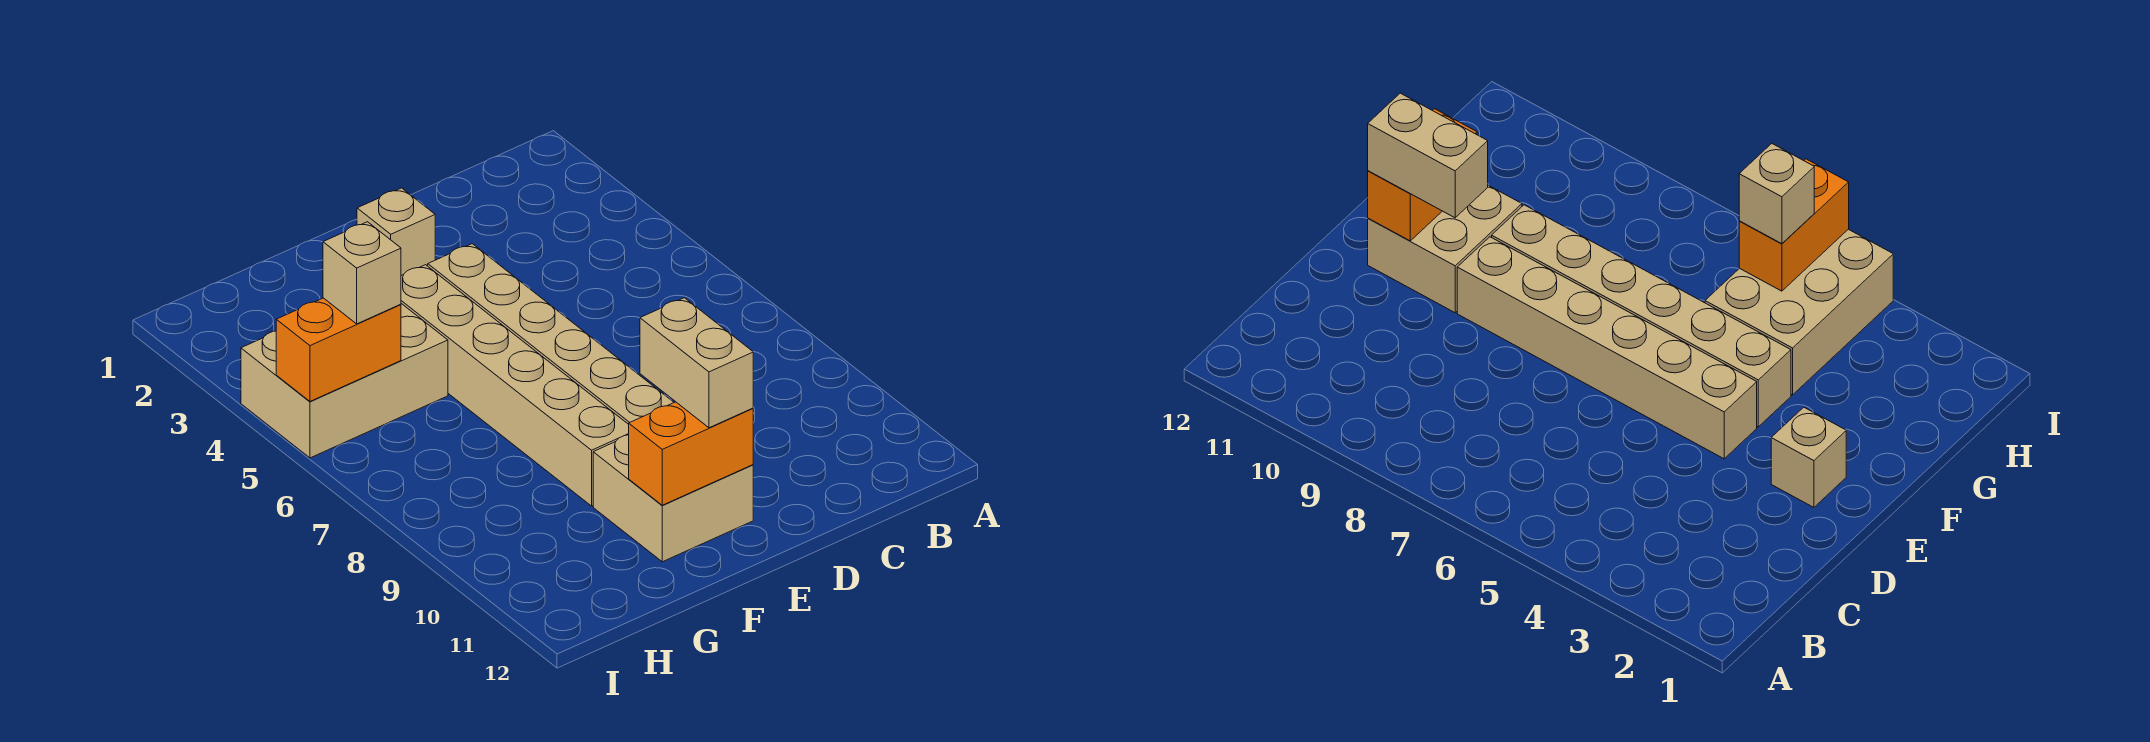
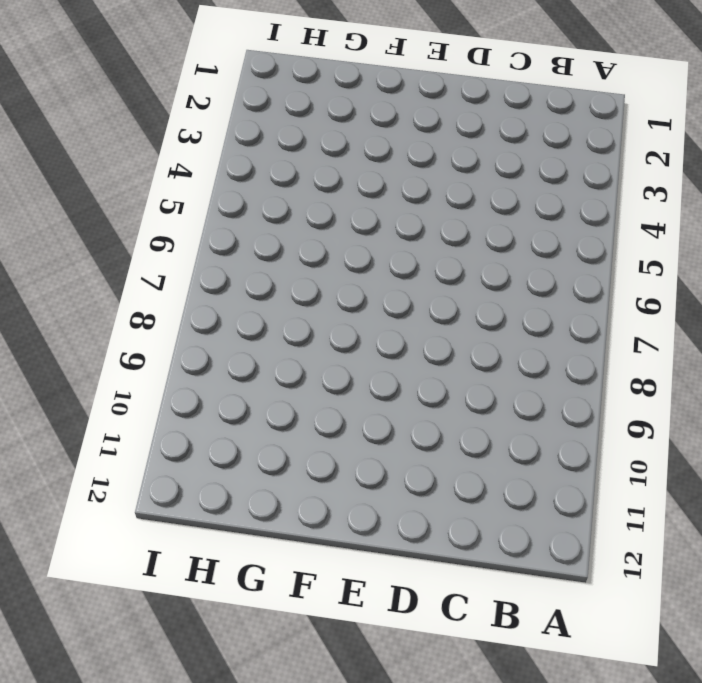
none -> tan 1x1 brick [357,188,435,275]
none -> tan 1x6 brick [428,244,674,424]

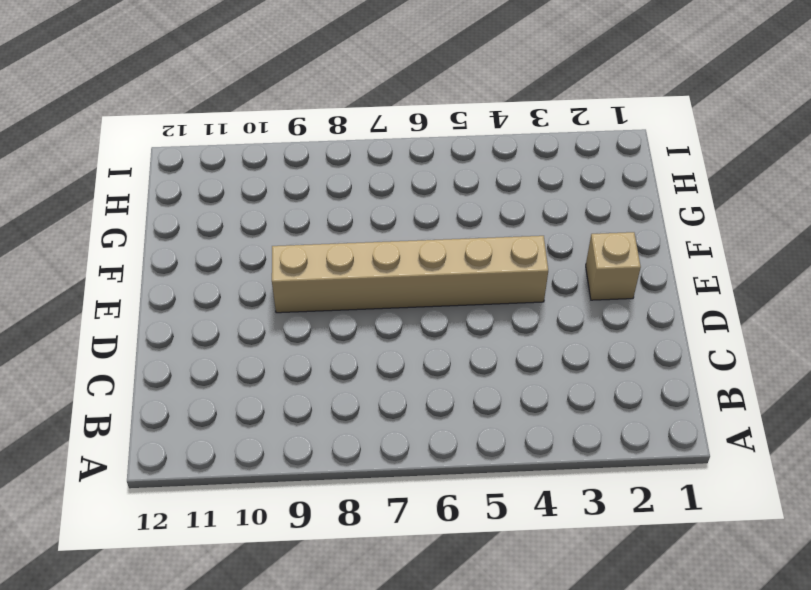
none -> tan 2x2 brick [593,435,753,562]
none -> tan 1x6 brick [401,265,629,506]

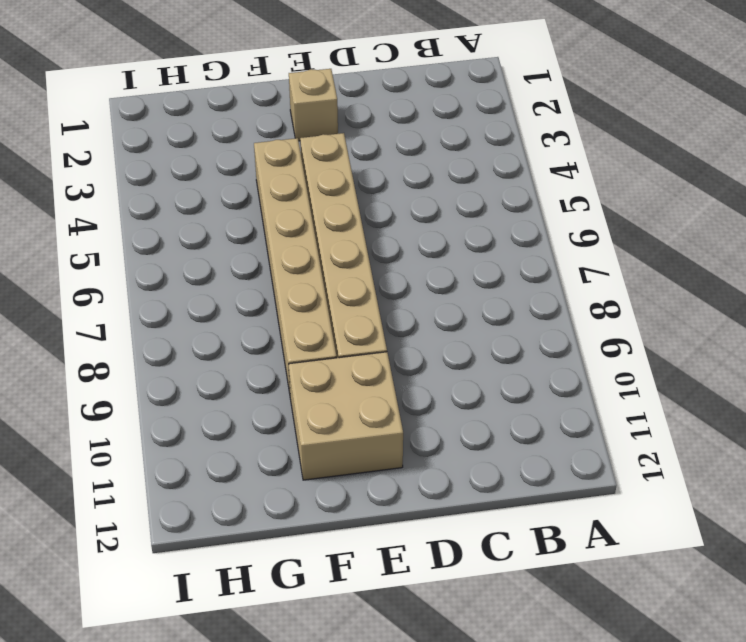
none -> tan 2x3 brick [241,304,448,458]
none -> orange 1x2 brick [629,402,753,505]

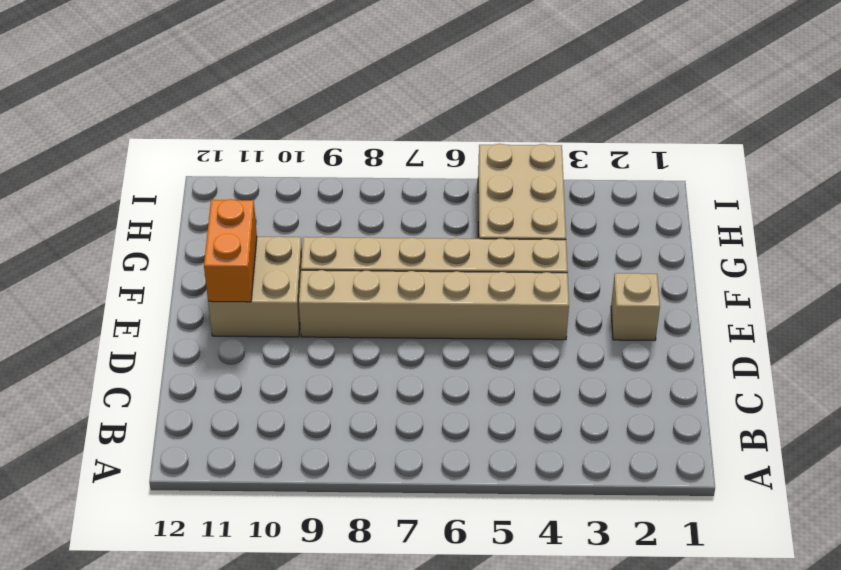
none -> orange 1x2 brick [276,298,401,401]
none -> tan 1x2 brick [640,298,753,428]

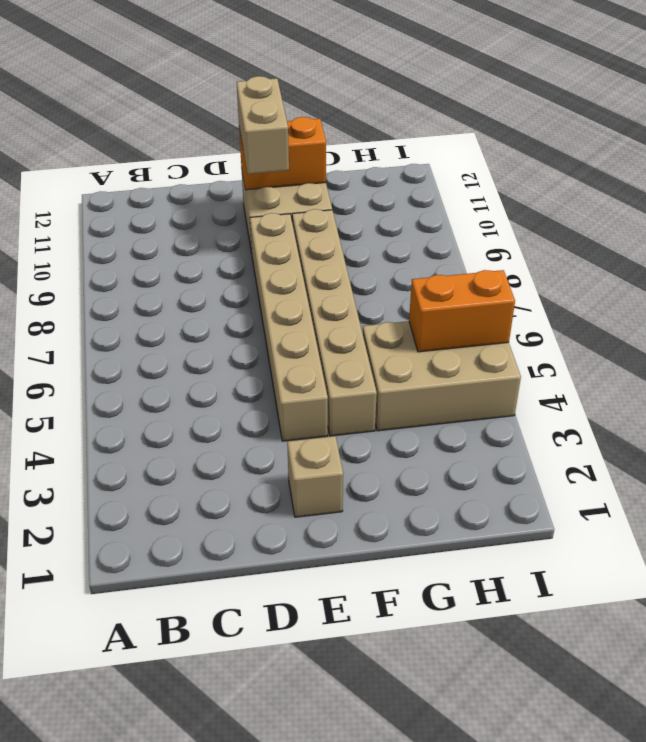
none -> tan 1x1 brick [323,222,401,324]

